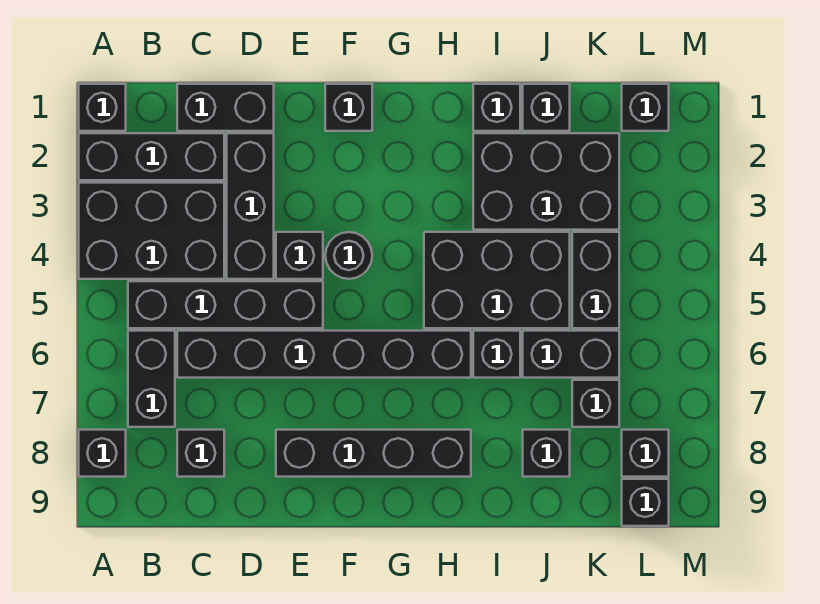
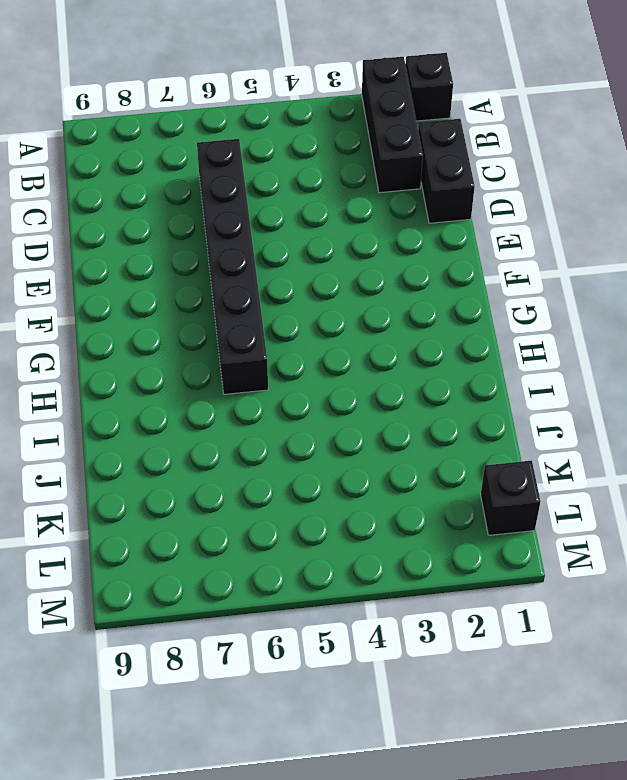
none -> black 2x3 brick [79,183,224,279]
none -> black 1x1 brick [79,430,126,477]
none -> black 1x4 brick [128,281,323,328]

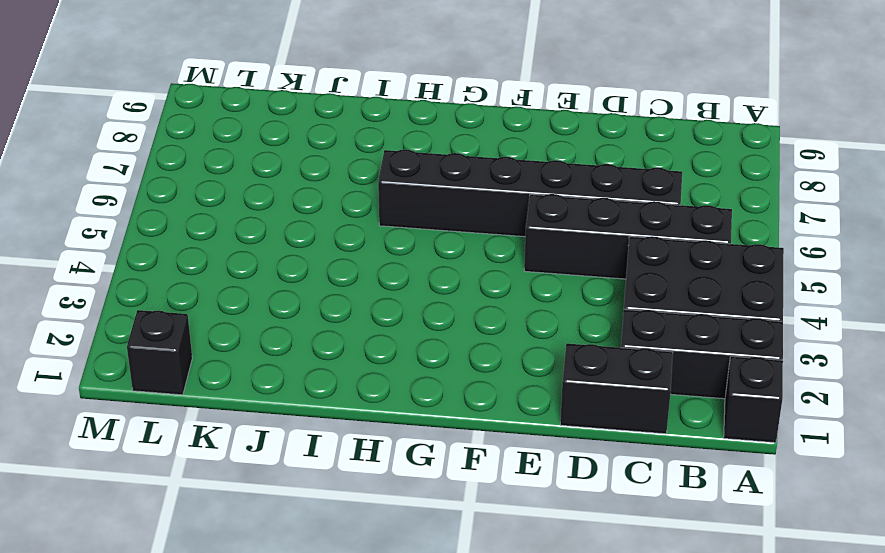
none -> black 1x1 brick [79,430,126,477]
none -> black 1x2 brick [128,331,175,427]
none -> black 1x1 brick [177,430,224,477]

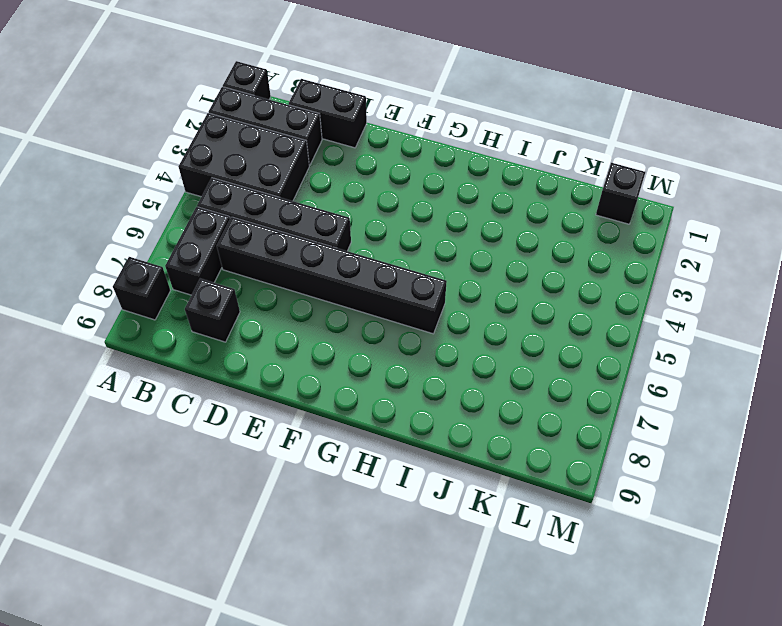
none -> black 1x3 brick [227,133,274,279]
none -> black 1x1 brick [276,232,323,279]
none -> black 1x4 brick [276,430,471,477]

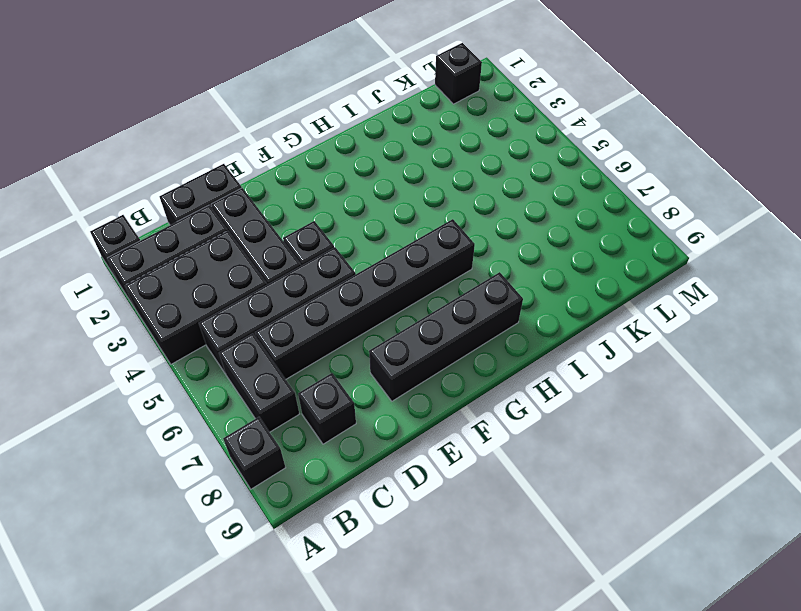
none -> black 1x1 brick [325,84,372,131]
none -> black 1x1 round brick [325,232,372,279]
none -> black 2x3 brick [424,232,570,328]

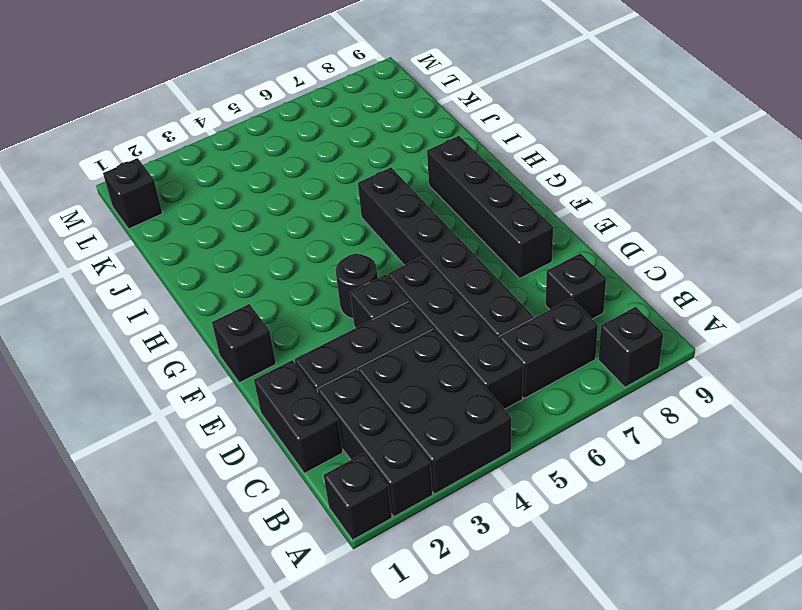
none -> black 2x3 brick [424,232,570,328]
none -> black 1x1 brick [473,84,520,131]
none -> black 2x3 brick [473,133,619,230]

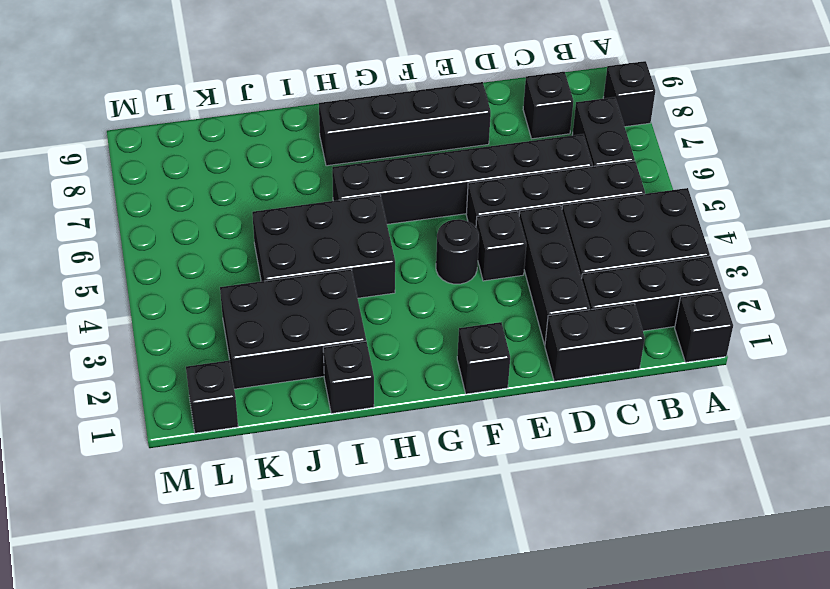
none -> black 1x1 brick [473,331,520,378]
none -> black 1x1 brick [523,84,570,131]
none -> black 1x2 brick [523,331,619,378]

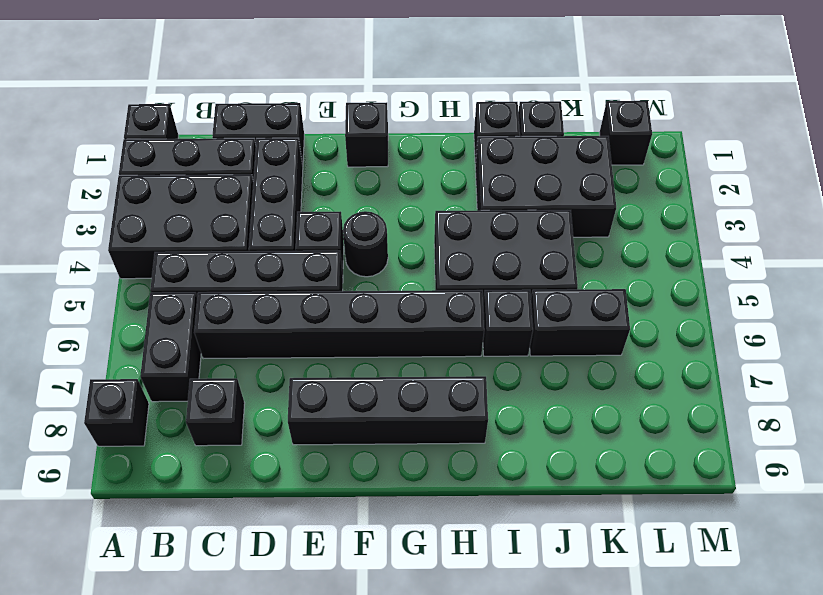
none -> black 1x1 brick [523,430,570,477]
none -> black 1x2 brick [572,232,619,328]
none -> black 1x1 brick [572,380,619,427]

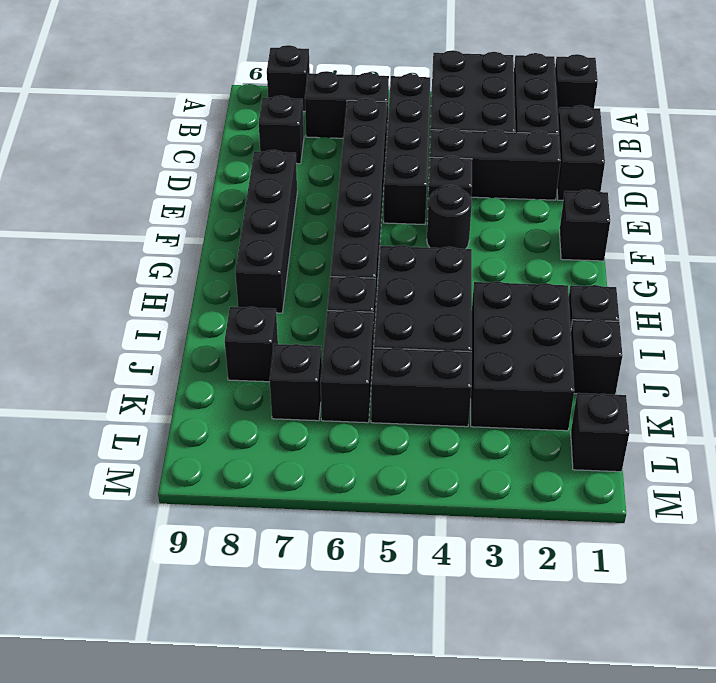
none -> black 1x1 brick [622,430,669,477]
none -> black 1x1 brick [622,479,669,526]

